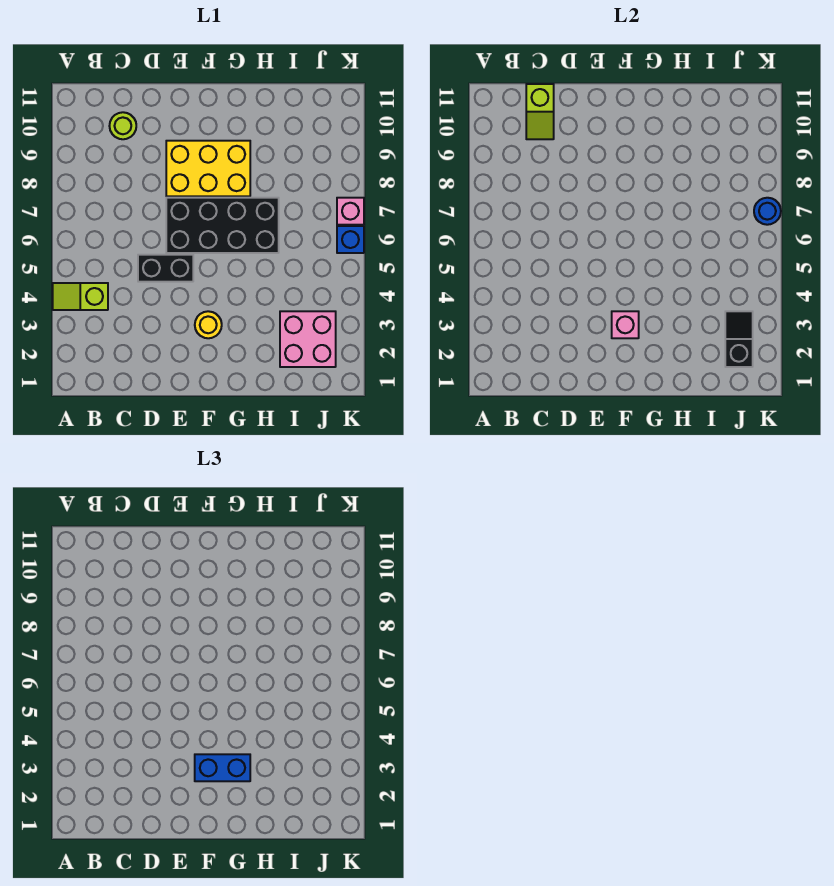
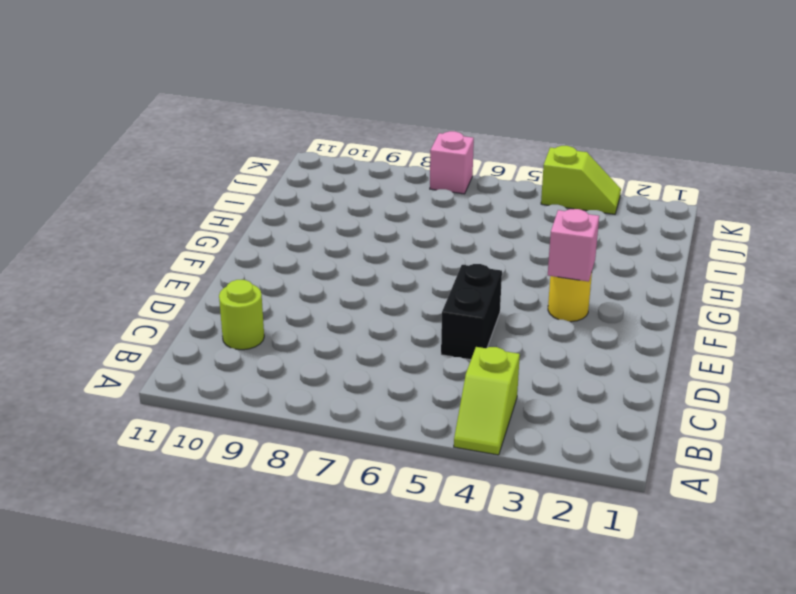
lime 1x2 slope [541,146,621,214] -> lime 1x2 slope moved to [526,84,554,139]
none -> black 2x4 brick [166,198,279,253]
none -> yellow 2x3 brick [166,141,250,196]
none -> pink 2x2 brick [280,311,336,367]

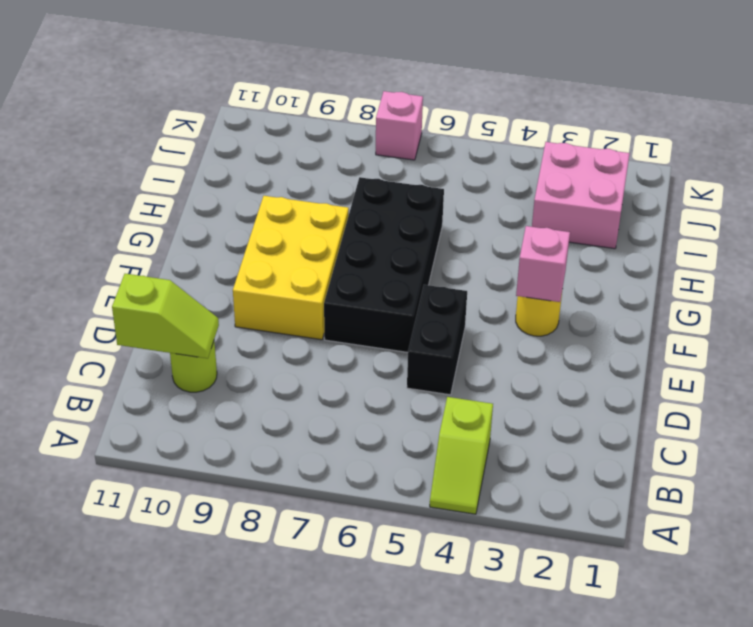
none -> blue 1x1 brick [337,226,364,253]
none -> black 1x2 slope [725,311,753,367]
none -> blue 1x1 round brick [754,198,781,225]

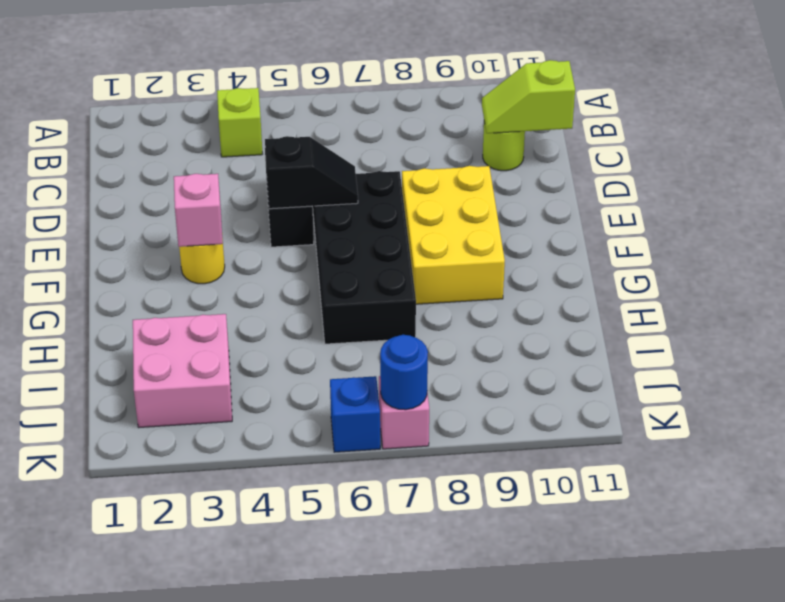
black 1x2 slope [265,136,358,209] -> black 1x2 slope moved to [725,311,753,367]
none -> blue 1x2 brick [195,754,250,781]

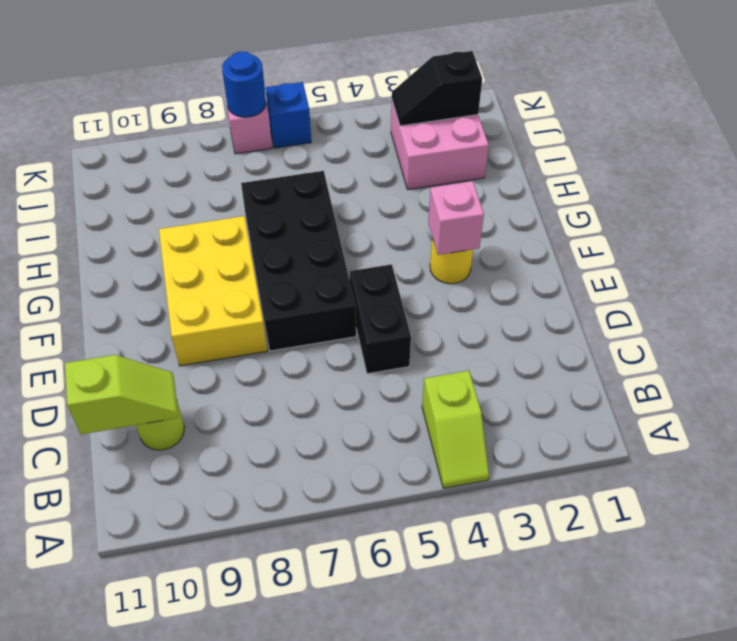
none -> blue 1x2 brick [195,754,250,781]

